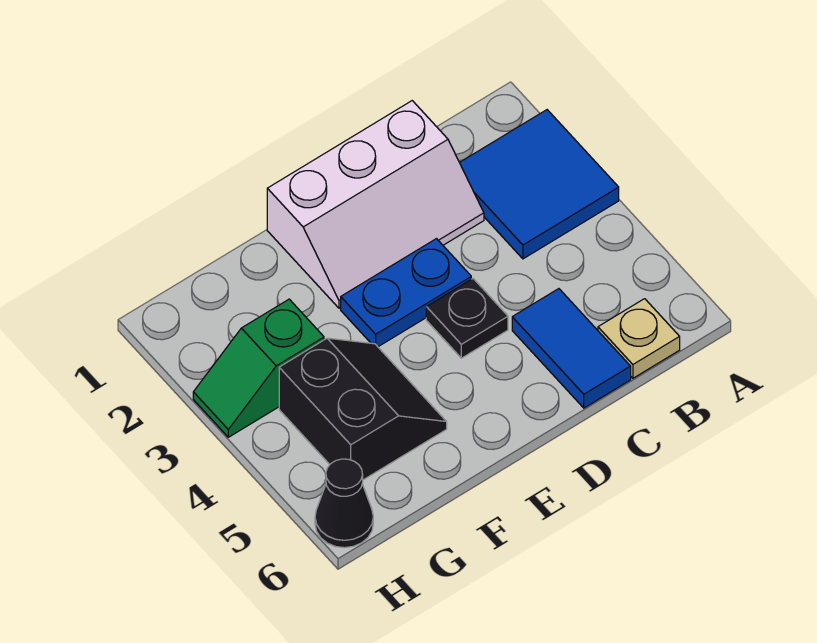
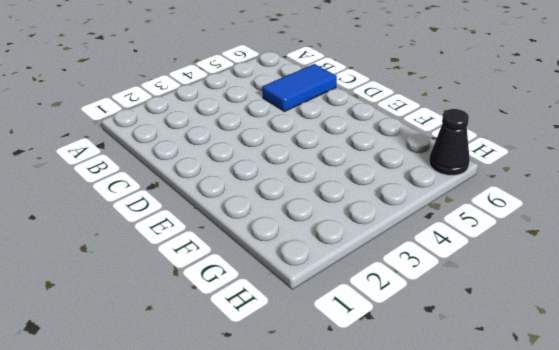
none -> blue 2x2 tile [460,110,619,259]
none -> tan 1x1 plate [598,299,680,378]

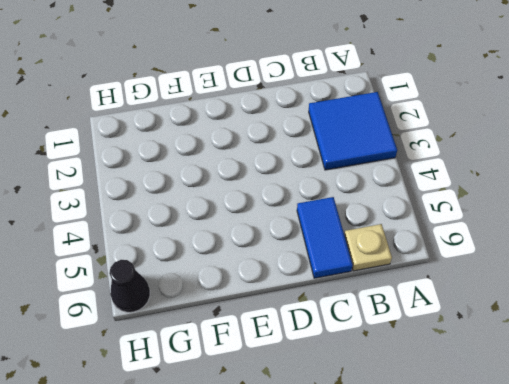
none -> white 2x3 slope [267,101,484,308]
none -> blue 1x2 plate [341,239,471,347]

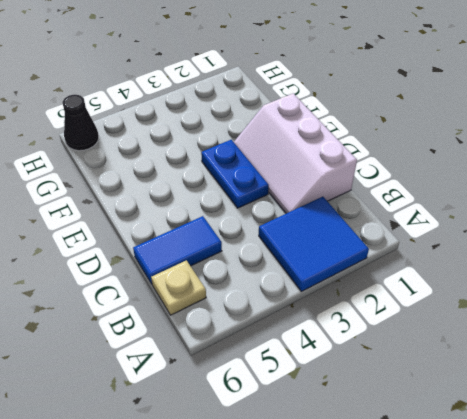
none -> black 1x1 plate [426,279,508,358]
none -> black 2x2 slope [279,338,447,480]

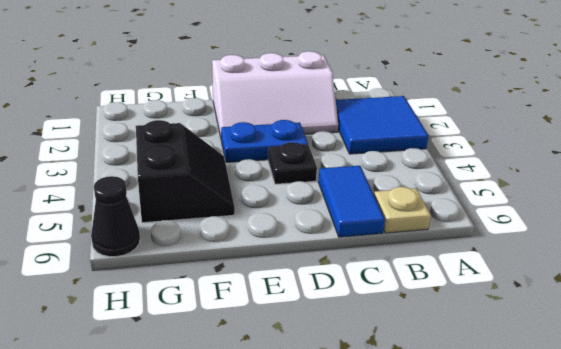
none -> green 1x2 slope [193,299,324,437]

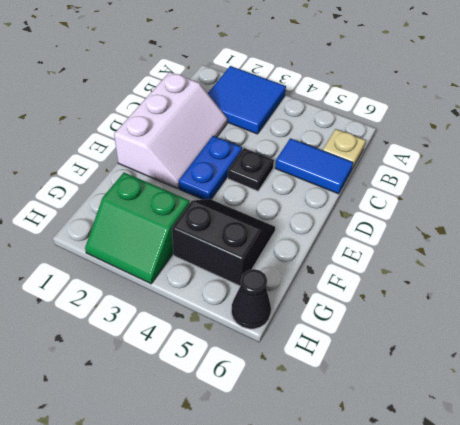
green 2x2 slope [85,173,190,284] -> green 1x2 slope [193,299,324,437]

